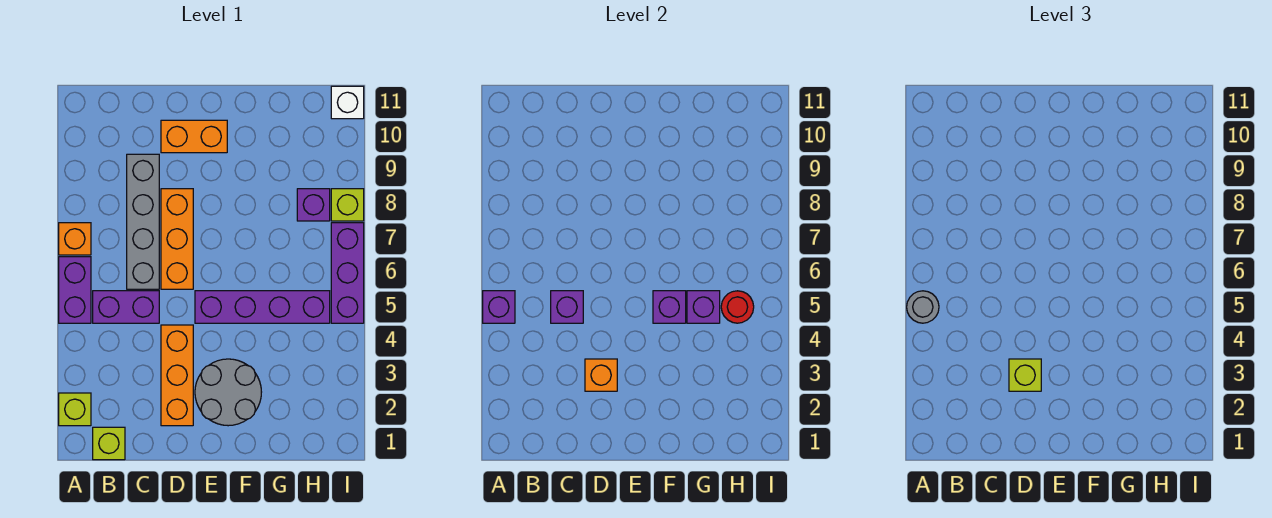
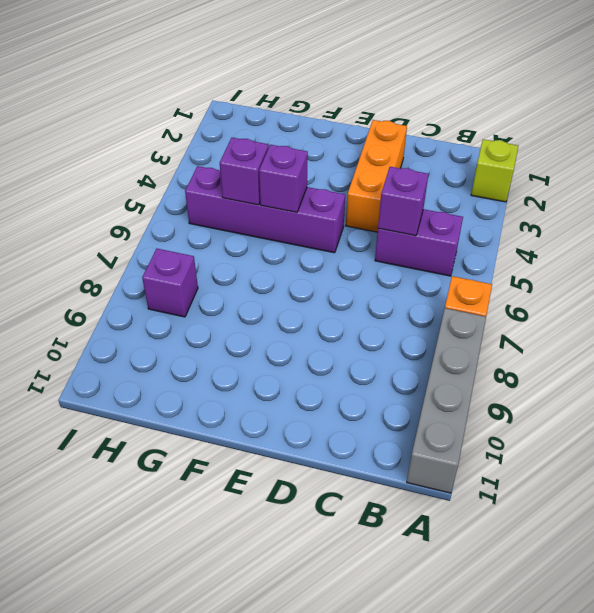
grey 1x4 brick [407,308,486,493] -> grey 1x4 brick moved to [127,154,159,289]
none -> purple 1x2 brick [59,257,91,323]
none -> lime 1x1 brick [93,427,125,460]
none -> orange 1x3 brick [161,189,193,289]

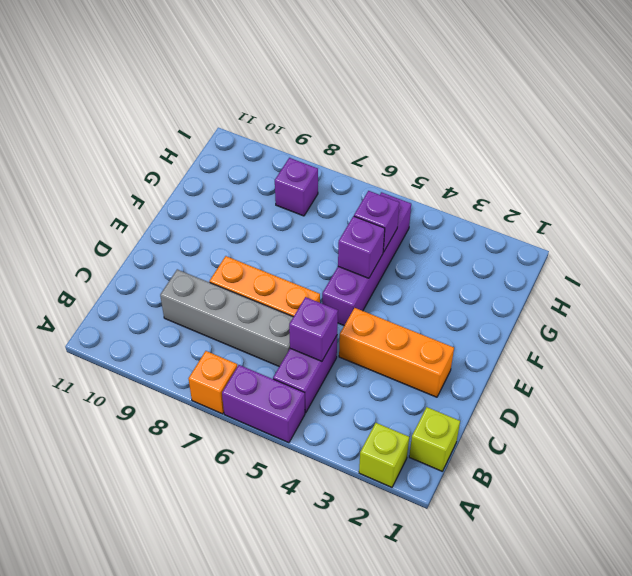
none -> orange 1x2 brick [161,120,227,153]
none -> grey 2x2 round brick [195,359,261,426]
none -> purple 1x3 brick [331,223,364,323]

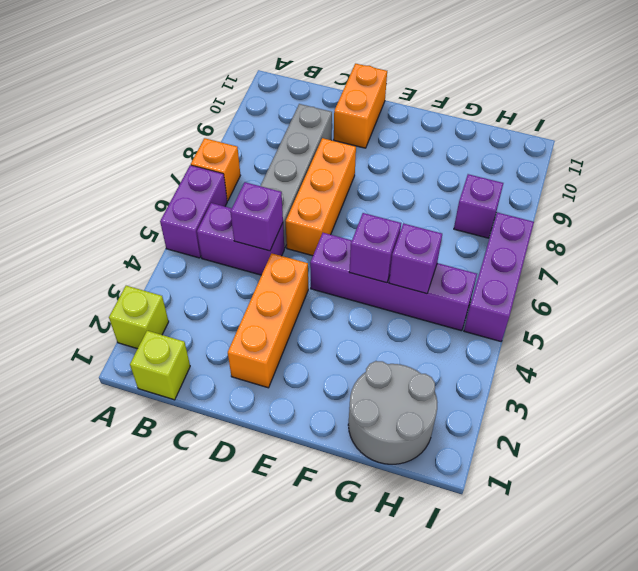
orange 1x2 brick [334,64,387,148] -> orange 1x2 brick turned to [161,120,227,153]
grey 2x2 round brick [348,361,437,464] -> grey 2x2 round brick moved to [195,359,261,426]
none -> lime 1x1 brick [331,189,364,221]
none -> white 1x1 brick [331,86,364,119]
none -> purple 1x1 brick [483,291,515,323]

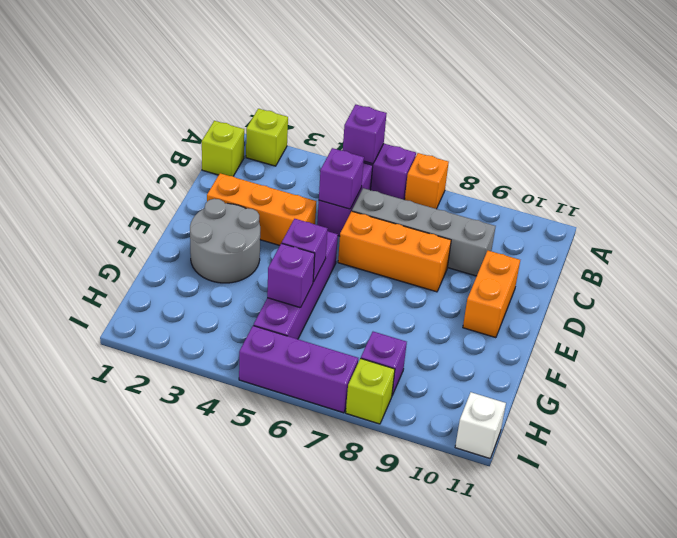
none -> orange 1x1 brick [585,359,617,391]
none -> red 1x1 round brick [721,291,754,323]
none -> grey 1x1 round brick [907,291,939,323]

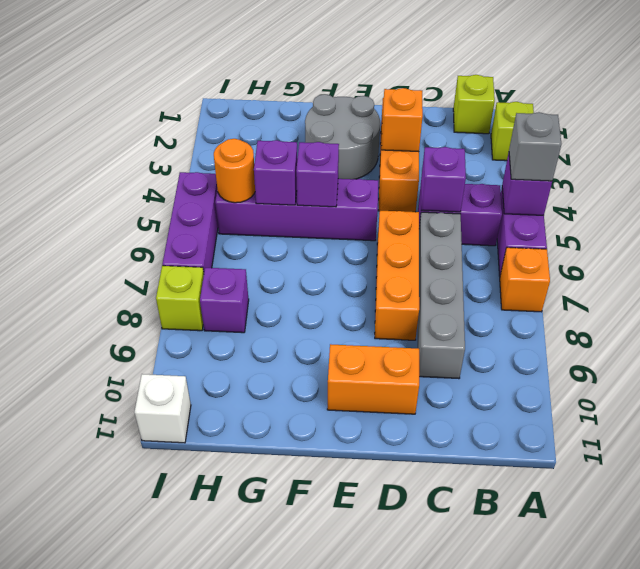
grey 1x1 brick [509,112,561,181] -> grey 1x1 round brick [907,291,939,323]
orange 1x1 round brick [214,139,255,203] -> red 1x1 round brick [721,291,754,323]
none -> lime 1x1 brick [1009,359,1041,391]

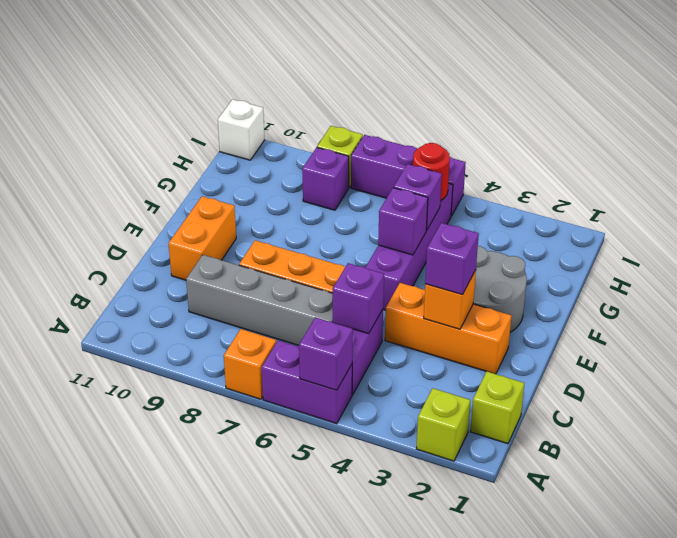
purple 1x1 brick [425,223,479,294] -> lime 1x1 brick [1009,359,1041,391]
none -> grey 1x1 round brick [907,291,939,323]

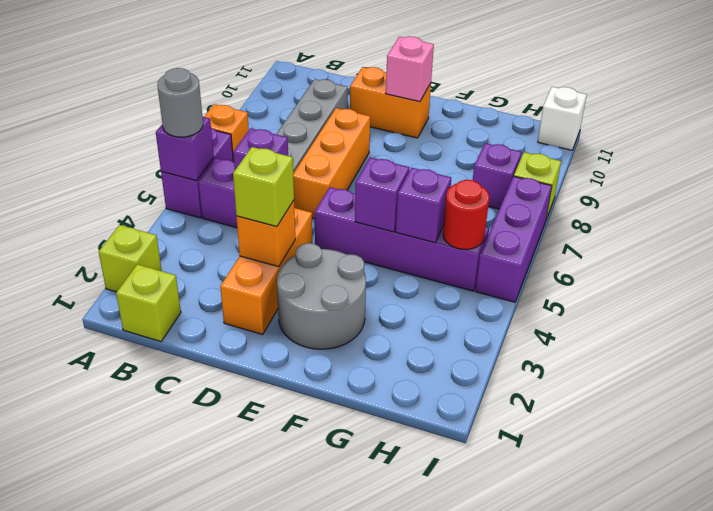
pink 1x1 brick [386,36,434,102] -> none

